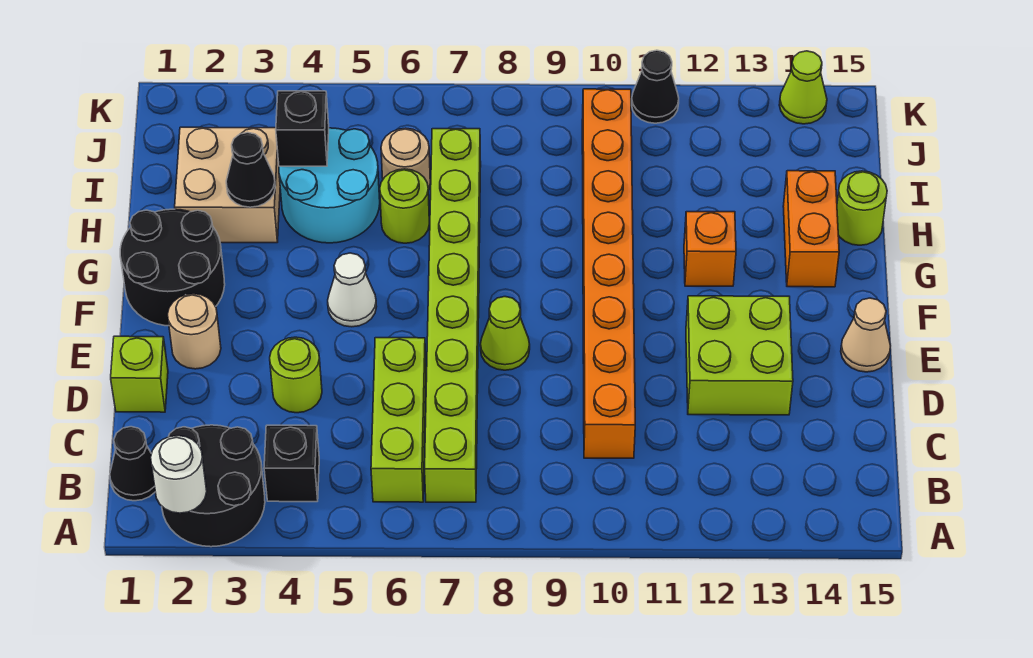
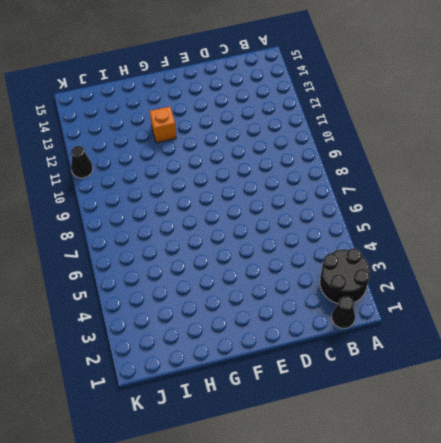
none -> black 1x1 brick [264,425,319,502]
none -> lime 1x3 brick [371,338,426,502]
none -> lime 1x8 brick [425,129,481,502]

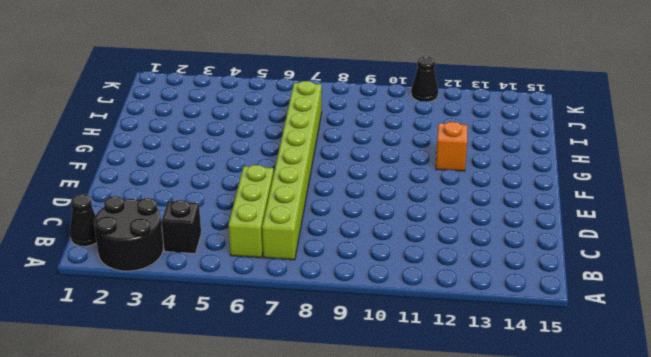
none -> orange 1x8 brick [582,89,635,458]
none -> lime 1x1 brick [111,336,168,412]
none -> lime 1x1 round brick [270,337,322,413]

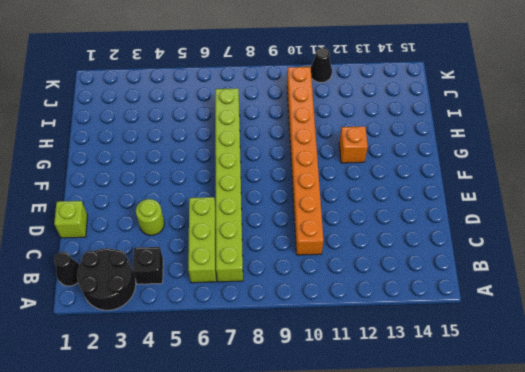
none -> lime 2x2 brick [686,296,793,415]
none -> tan 1x1 round brick [168,294,221,369]
none -> lime 1x1 cone [480,297,530,370]

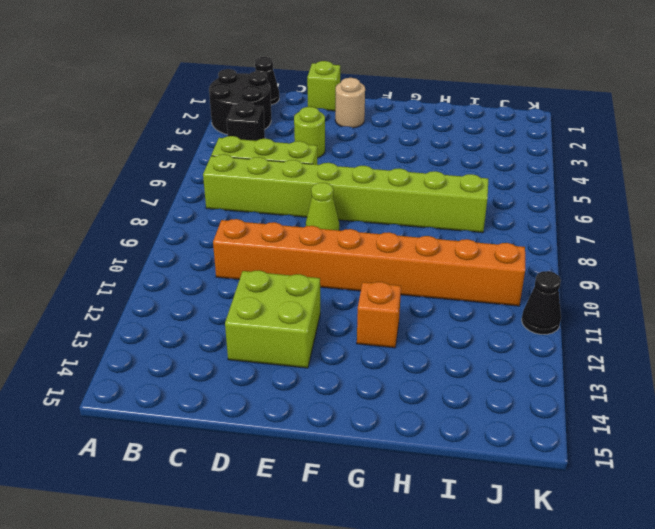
none -> tan 1x1 cone [841,298,891,372]
none -> black 2x2 round brick [120,209,225,326]
none -> white 1x1 cone [328,253,377,327]

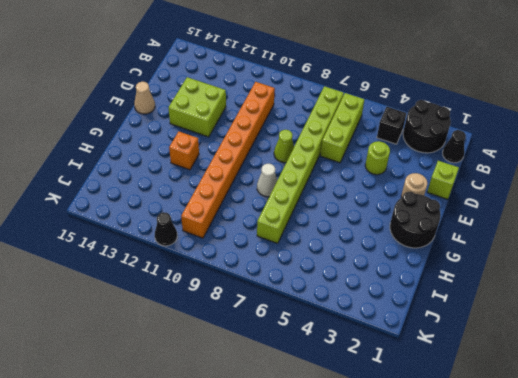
white 1x1 cone [257,164,277,197] -> white 1x1 cone moved to [328,253,377,327]
none -> orange 1x2 brick [783,171,839,287]
none -> tan 2x2 brick [175,127,280,243]
none -> cyan 2x2 round brick [279,128,380,243]

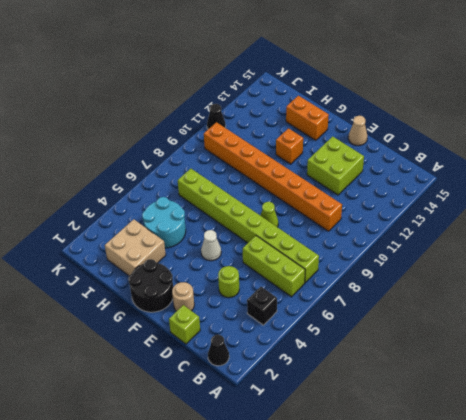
none -> black 2x2 round brick [162,425,265,547]
none -> lime 1x1 round brick [380,169,429,243]
none -> lime 1x1 round brick [837,171,887,245]

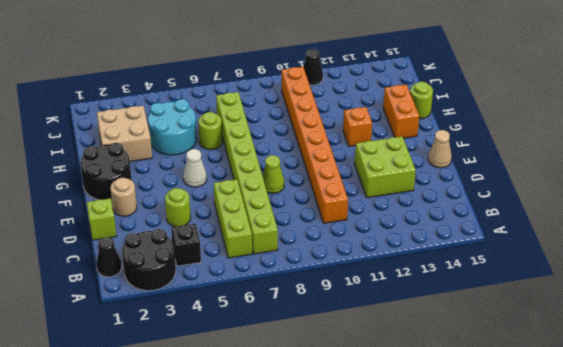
none -> tan 1x1 round brick [381,128,430,190]
none -> lime 1x1 cone [779,51,827,124]
none -> white 1x1 round brick [151,436,207,513]

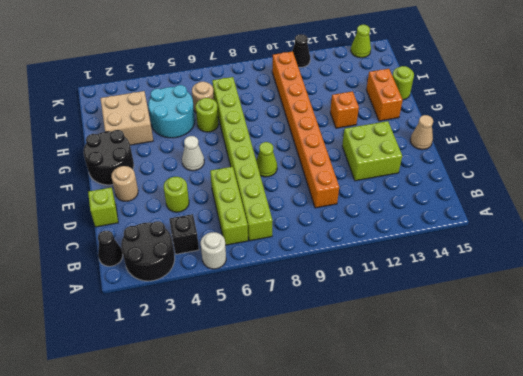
white 1x1 round brick [201,232,226,269] -> white 1x1 round brick moved to [151,436,207,513]
none -> black 1x1 cone [226,132,275,207]
none -> black 1x1 brick [276,91,329,166]

